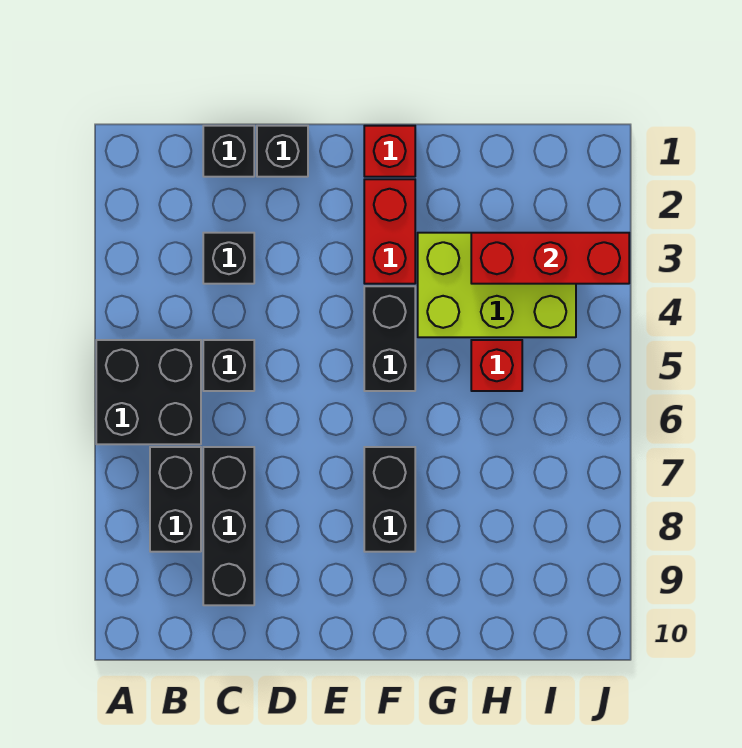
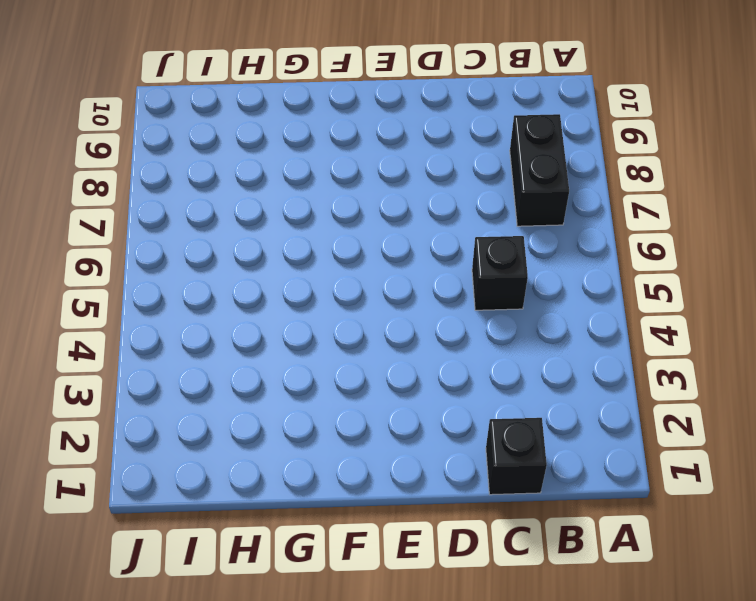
none -> black 2x2 brick [96,340,201,444]
none -> black 1x1 brick [203,233,254,284]
none -> black 1x3 brick [203,447,254,605]

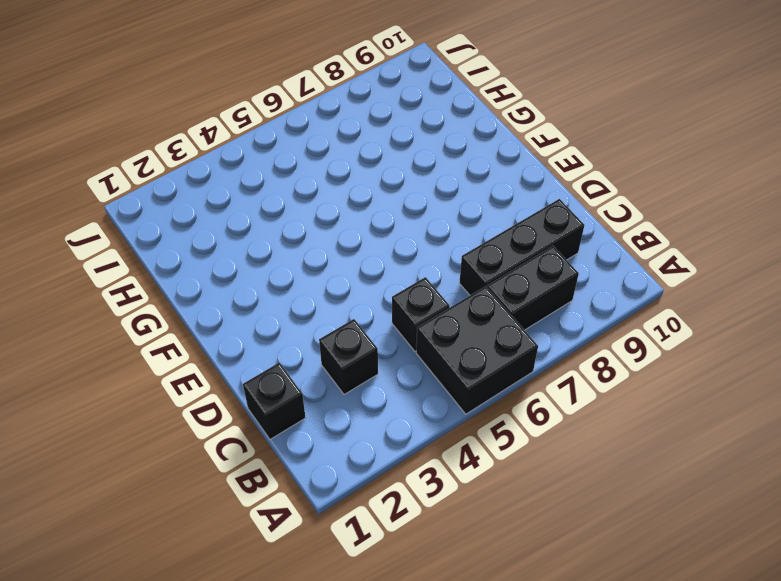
none -> black 1x1 brick [257,126,308,177]
none -> red 1x1 brick [364,126,415,177]
none -> red 1x2 brick [364,179,415,284]

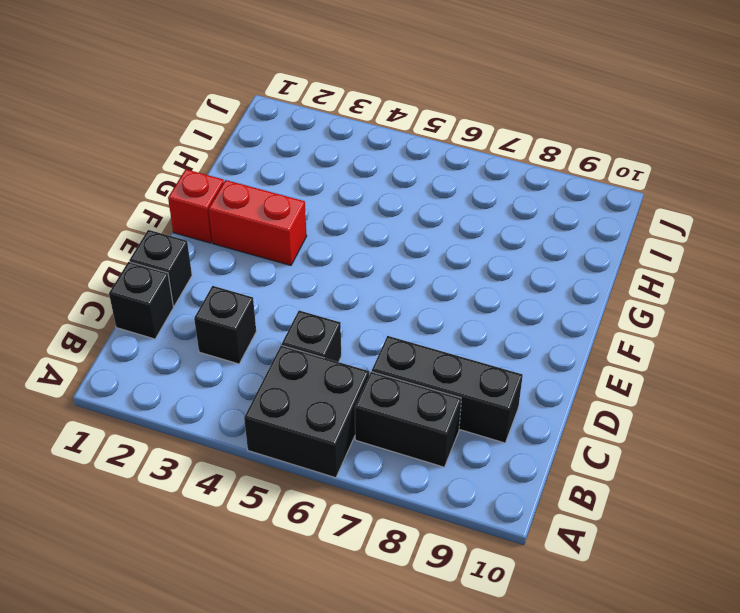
none -> black 1x2 brick [364,286,415,391]
none -> black 1x2 brick [364,447,415,552]
none -> lime 2x3 brick [418,233,576,337]

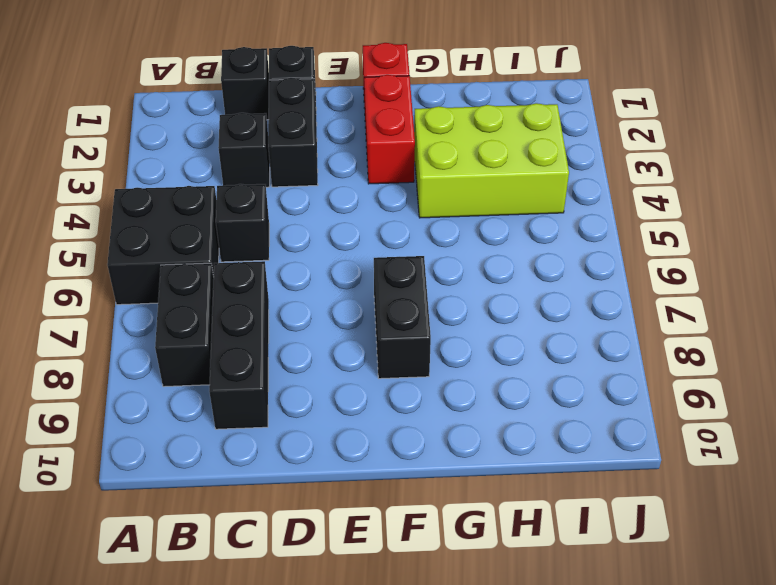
black 1x2 brick [268,78,318,187] -> black 1x2 brick moved to [364,286,415,391]
none -> red 1x1 brick [471,340,522,391]
none -> red 1x3 brick [471,233,629,284]

